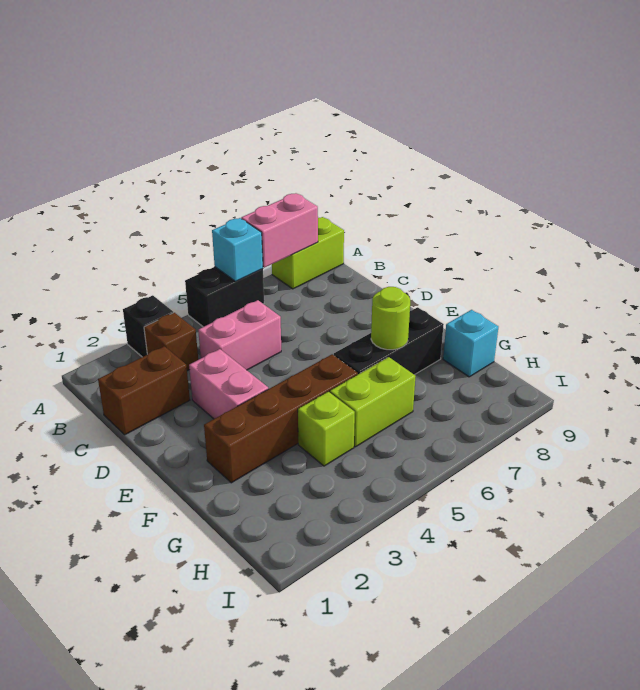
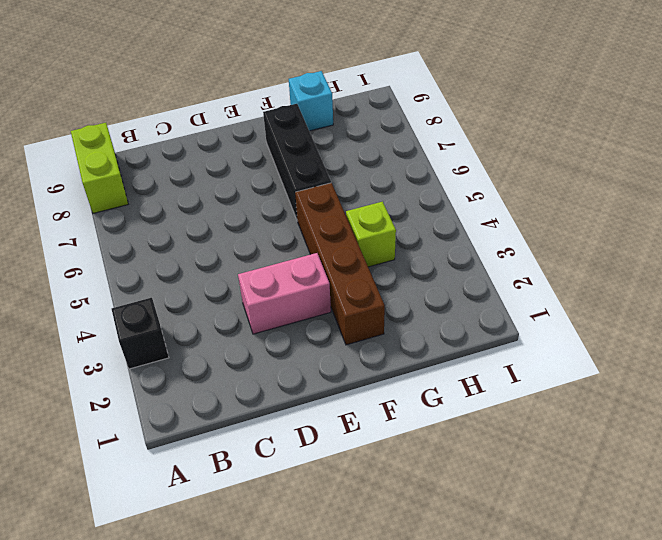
none -> black 1x2 brick [185,267,264,327]
none -> brown 1x1 brick [144,313,198,371]
none -> brown 1x2 brick [98,346,190,435]

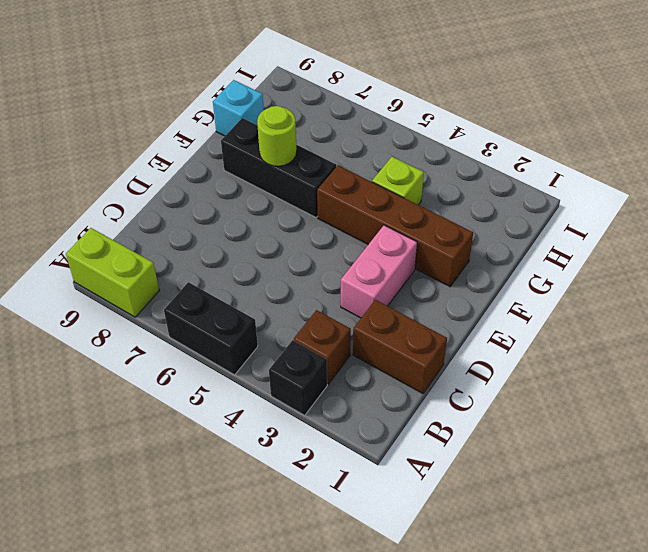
none -> pink 1x2 brick [198,300,281,370]
none -> lime 1x2 brick [330,357,416,447]
none -> cyan 1x1 brick [212,218,263,281]

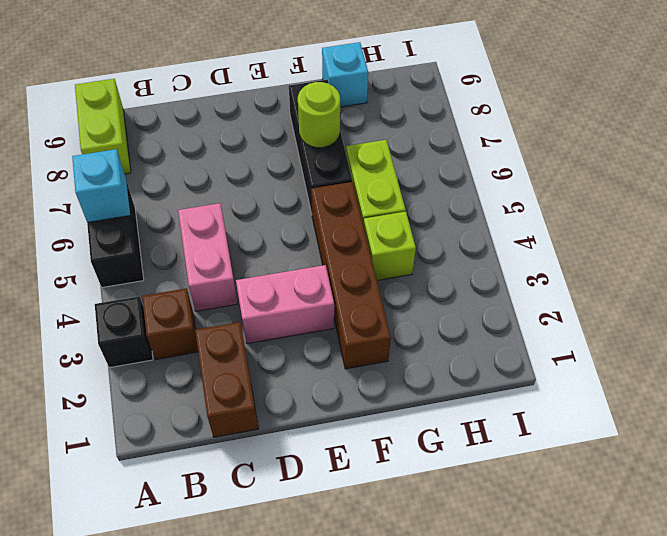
none -> pink 1x2 brick [241,194,318,268]

